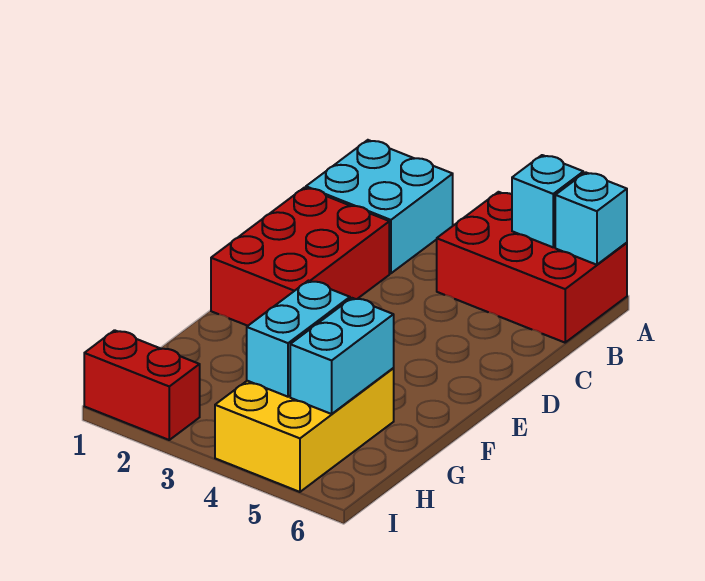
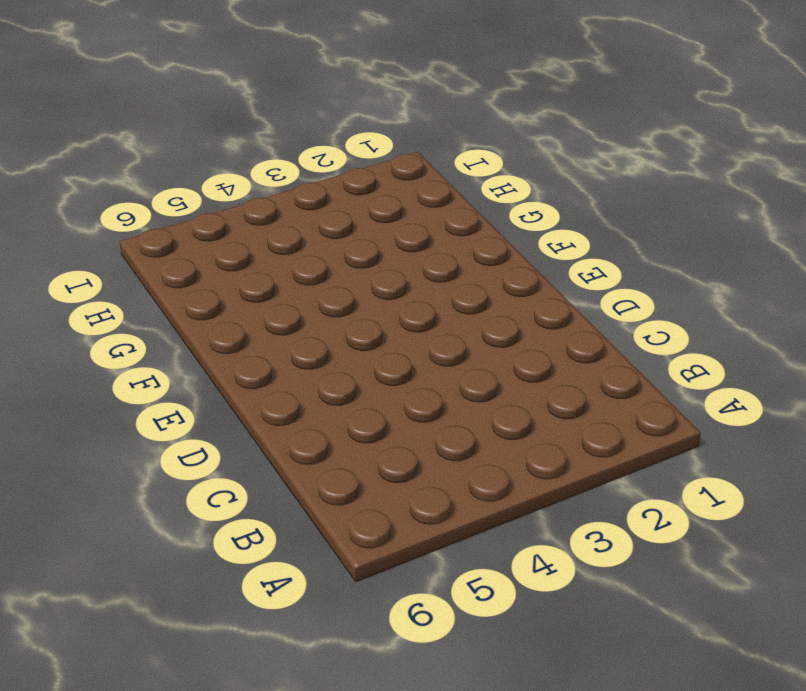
none -> cyan 2x2 brick [306,140,453,273]
none -> red 2x3 brick [437,192,627,343]

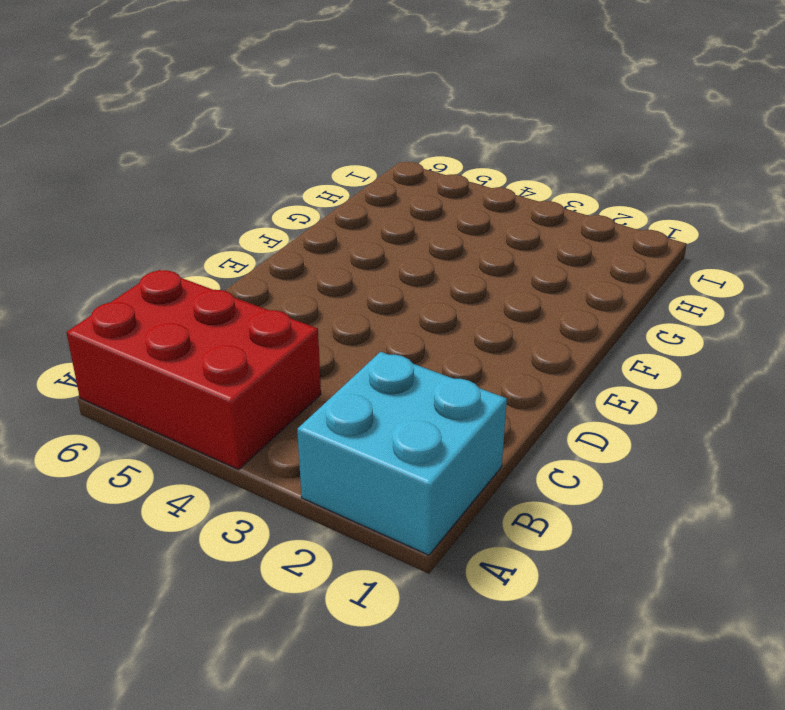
none -> red 2x3 brick [211,188,389,326]
none -> yellow 2x3 brick [215,369,394,492]

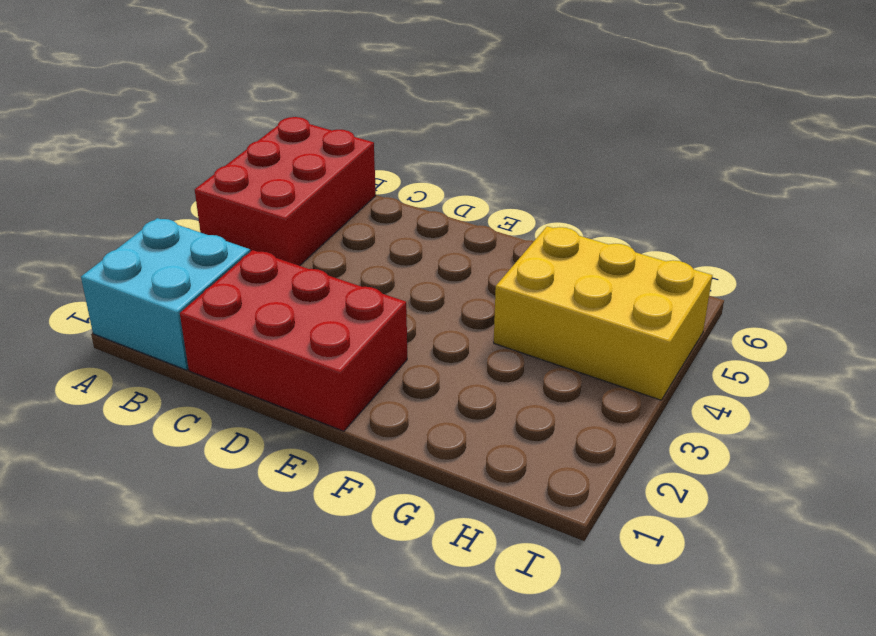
none -> red 1x2 brick [84,330,200,440]
none -> cyan 1x1 brick [512,155,583,247]

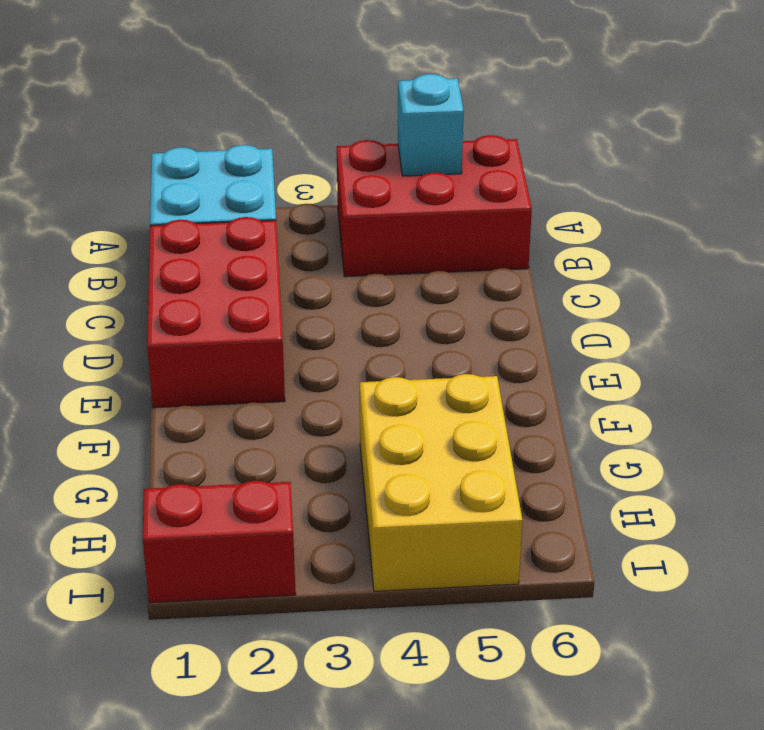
none -> cyan 1x1 brick [555,172,627,265]
none -> cyan 1x2 brick [247,281,350,397]

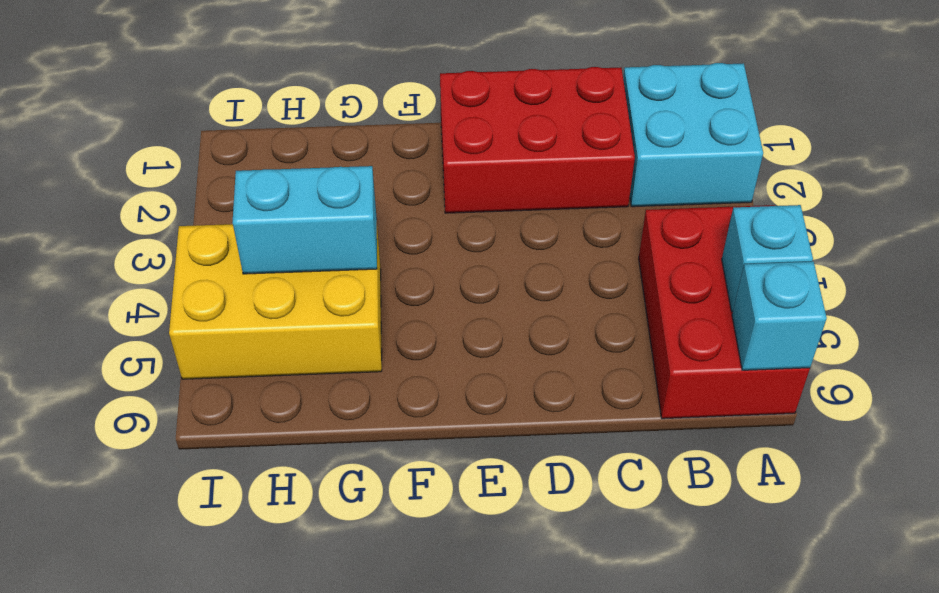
none -> red 1x2 brick [84,330,200,440]
none -> cyan 1x2 brick [290,298,394,414]

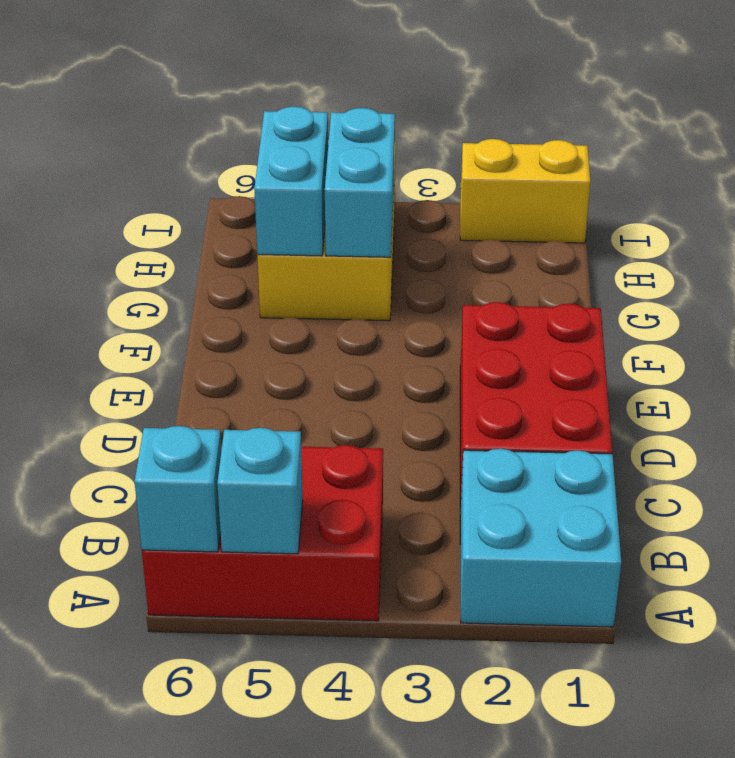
yellow 1x2 brick [460,139,590,243] -> red 1x2 brick [84,330,200,440]

